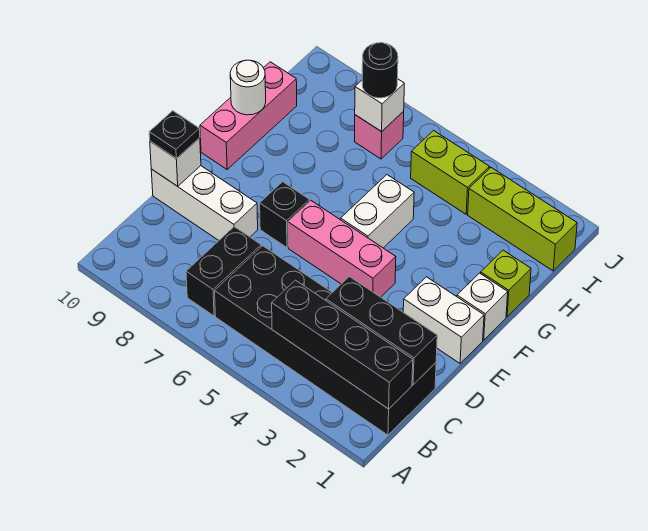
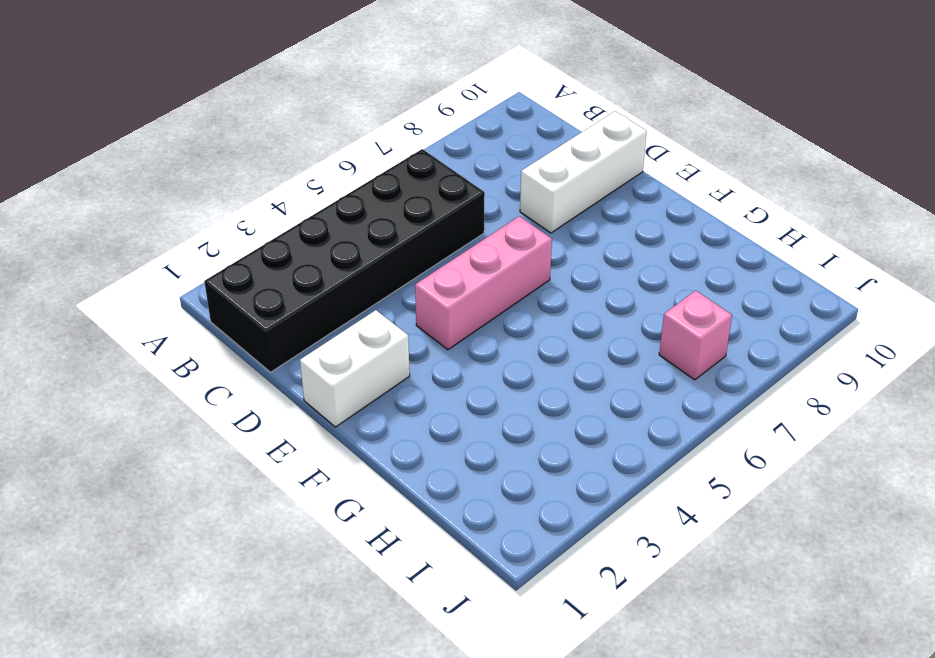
none -> black 1x2 brick [186,227,261,316]
none -> black 1x1 brick [260,182,310,247]
none -> white 1x1 brick [457,273,508,340]

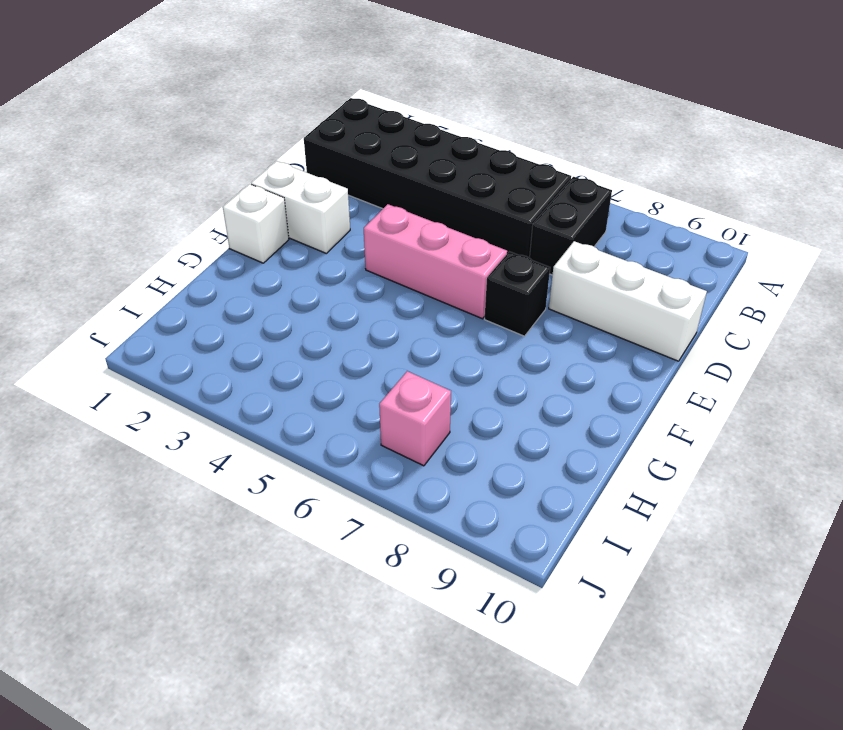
none -> white 1x2 brick [341,175,414,248]
none -> pink 1x3 brick [200,62,297,169]
none -> lime 1x1 brick [481,250,531,317]

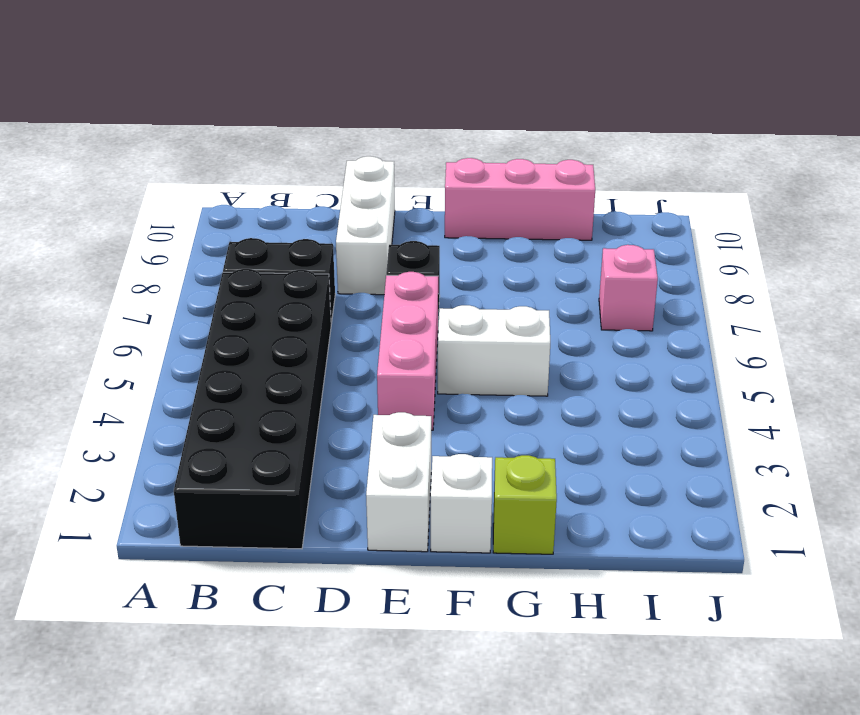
none -> lime 1x3 brick [468,168,577,271]
none -> lime 1x2 brick [411,131,490,214]
none -> black 1x4 brick [272,280,413,409]

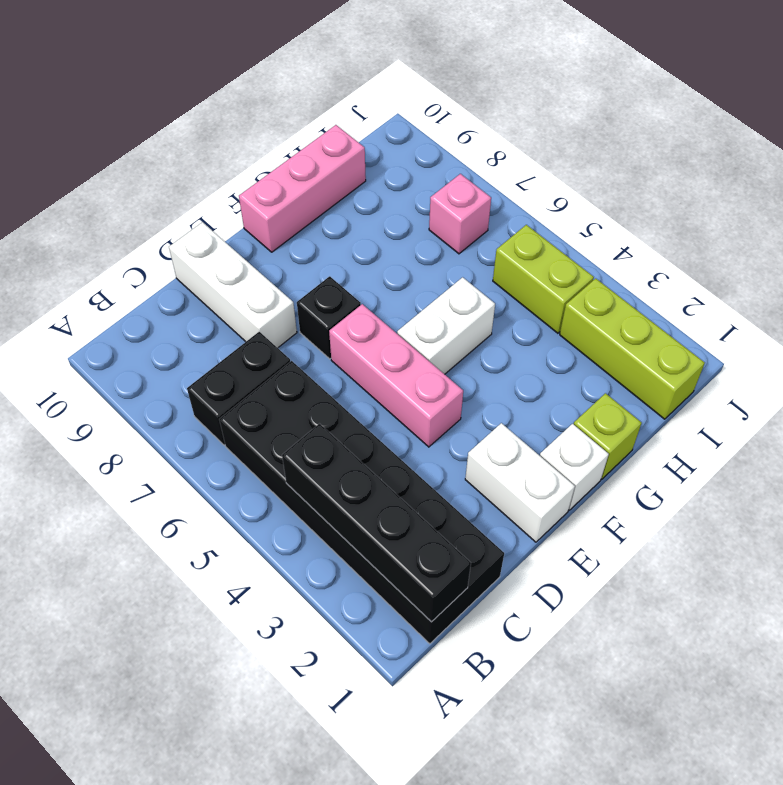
none -> black 1x3 brick [326,277,437,385]
none -> white 1x1 brick [150,138,201,186]
none -> white 1x1 round brick [230,60,266,115]

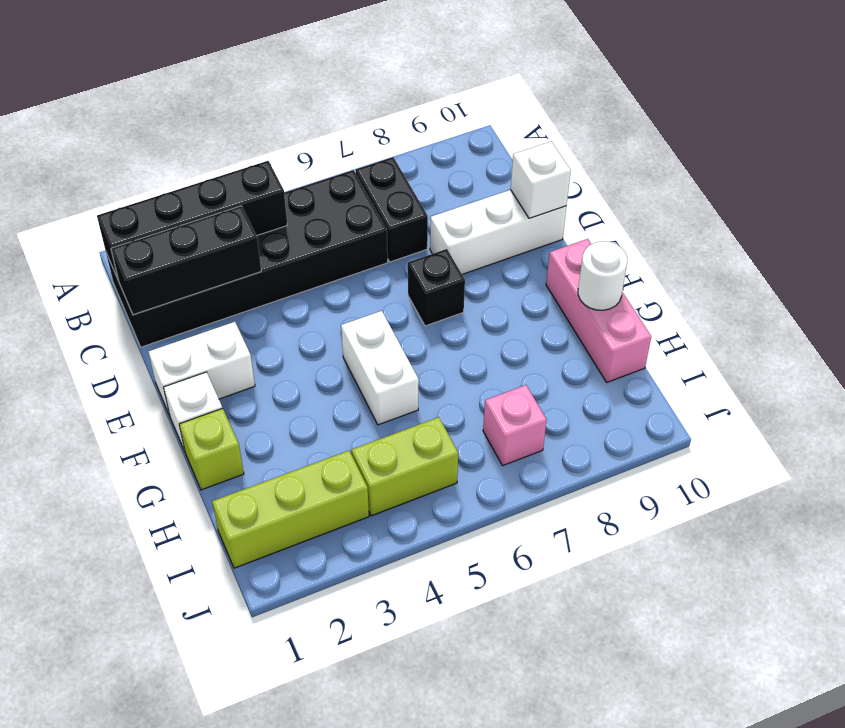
none -> pink 1x3 brick [288,201,396,297]
none -> white 1x1 brick [355,79,404,132]
none -> black 1x1 plate [149,111,200,159]

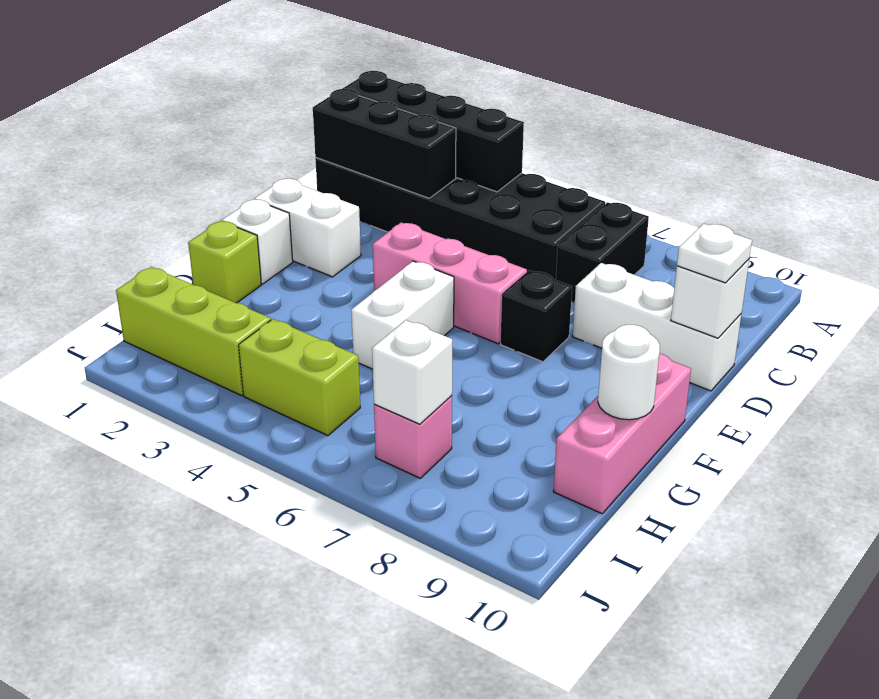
white 1x1 plate [677,224,752,283] -> black 1x1 plate [149,111,200,159]
none -> black 1x1 round brick [362,43,398,98]

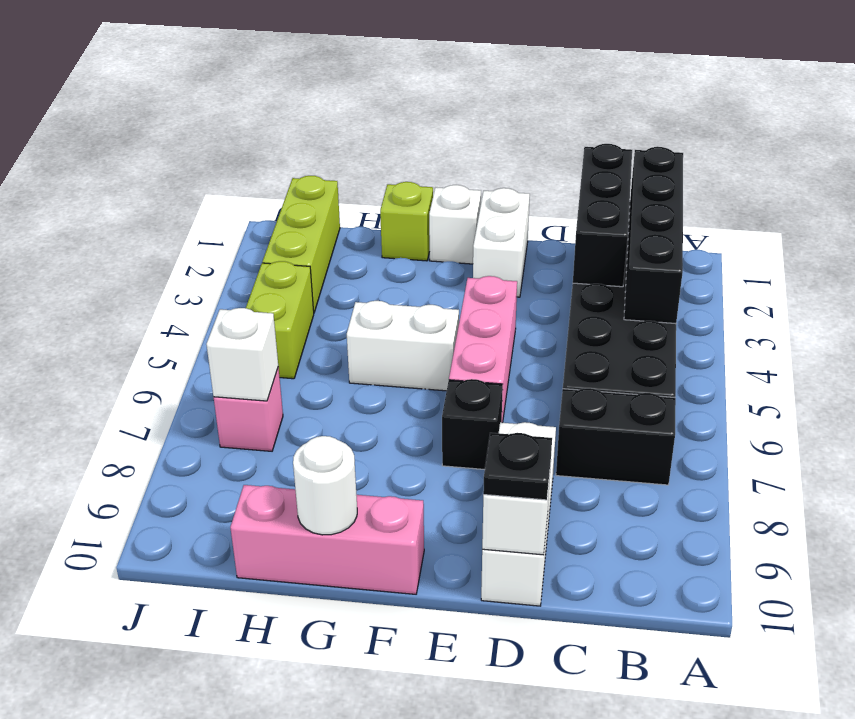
none -> black 1x1 round brick [362,43,398,98]

